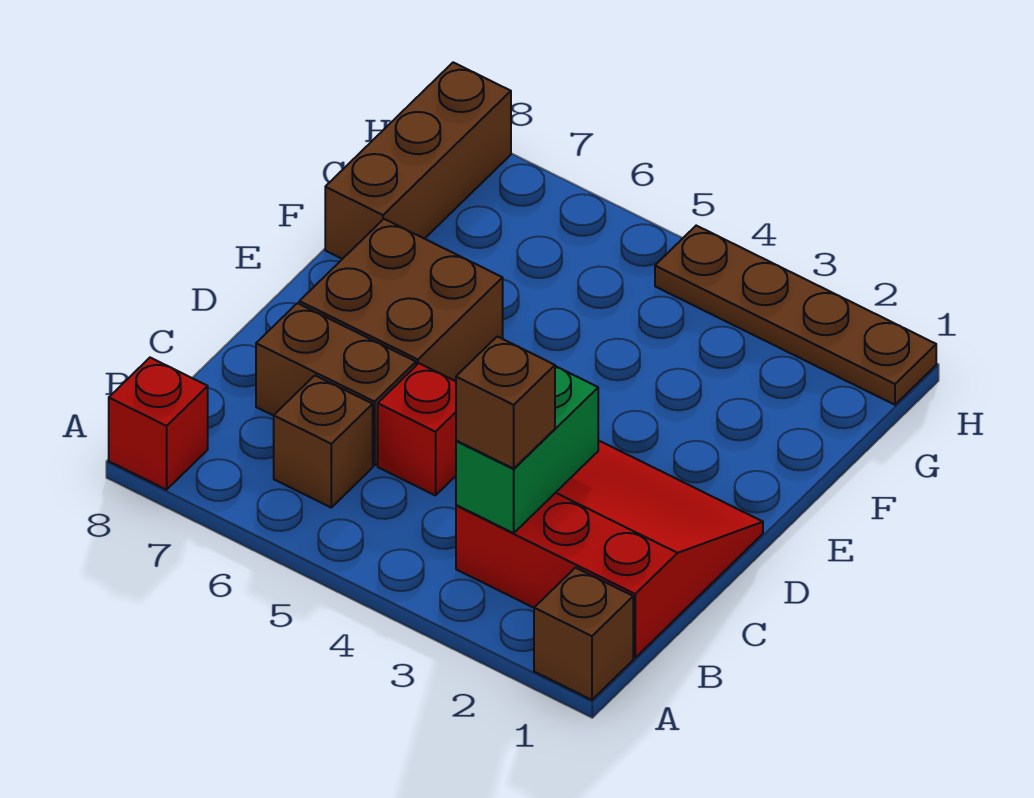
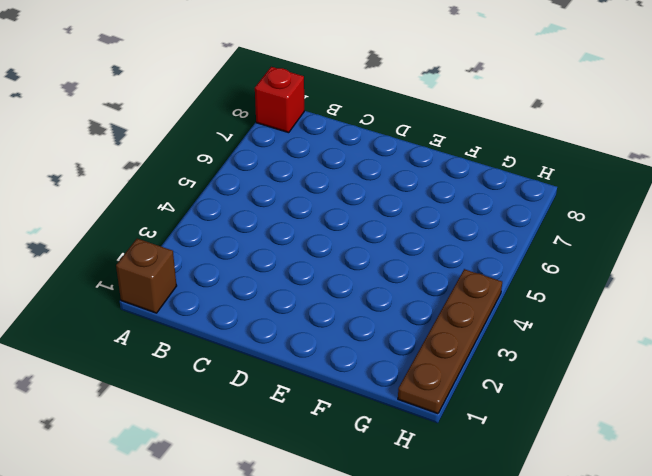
none -> red 3x3 slope [456,440,763,658]
none -> brown 1x1 brick [274,376,373,507]

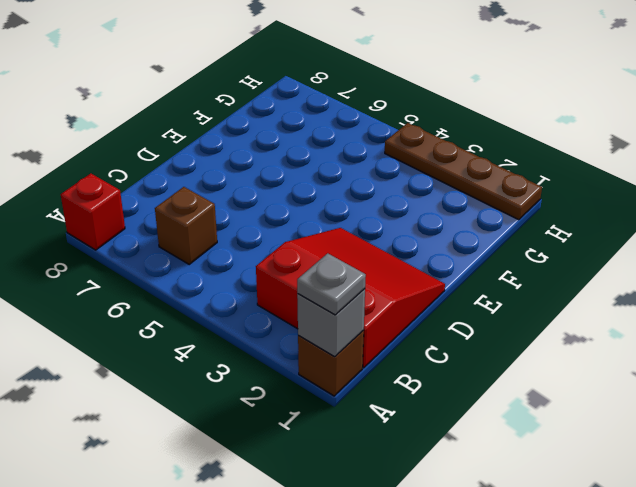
grey 1x1 brick [297,289,365,357] -> none
grey 1x1 plate [297,253,366,315] -> none
none -> red 1x1 brick [378,363,456,496]
none -> brown 1x2 brick [256,303,416,465]

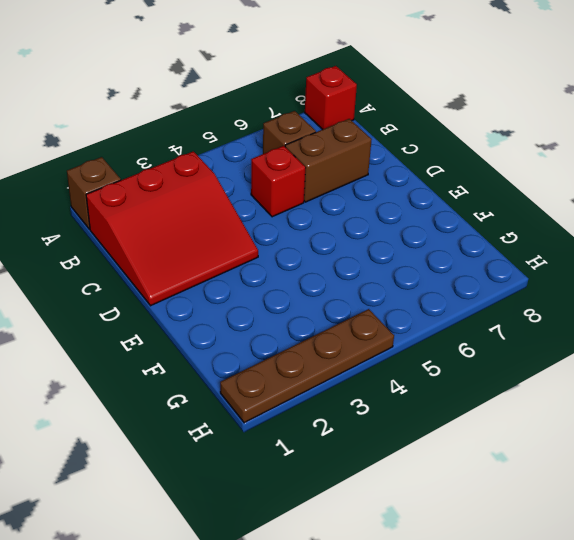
none -> brown 2x2 brick [299,219,503,381]
none -> brown 1x3 brick [325,62,511,259]

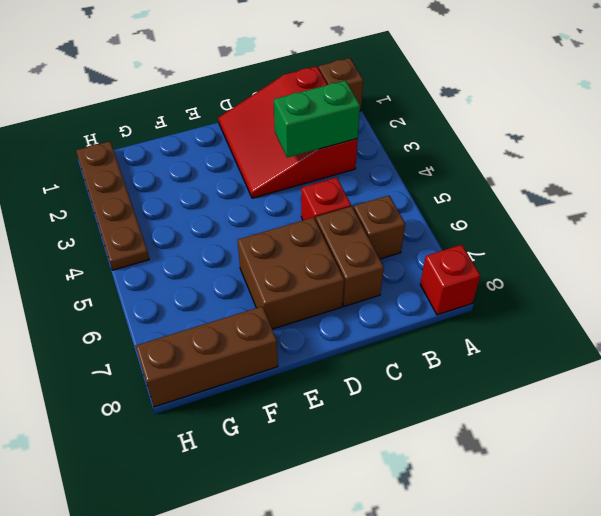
none -> brown 1x1 brick [456,337,555,469]

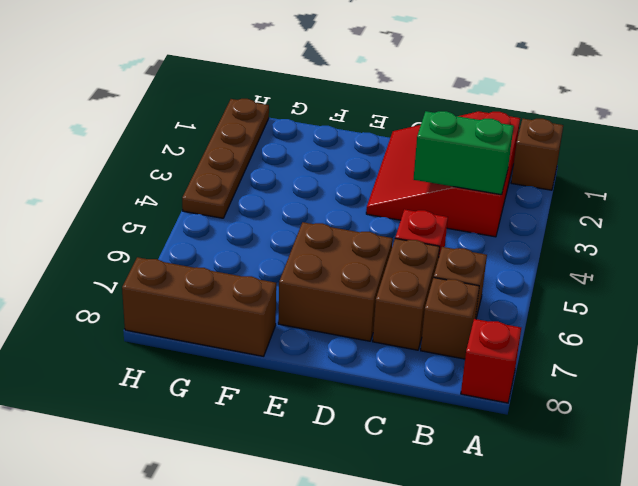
brown 1x1 brick [421,278,479,359] -> brown 1x1 brick moved to [456,337,555,469]

